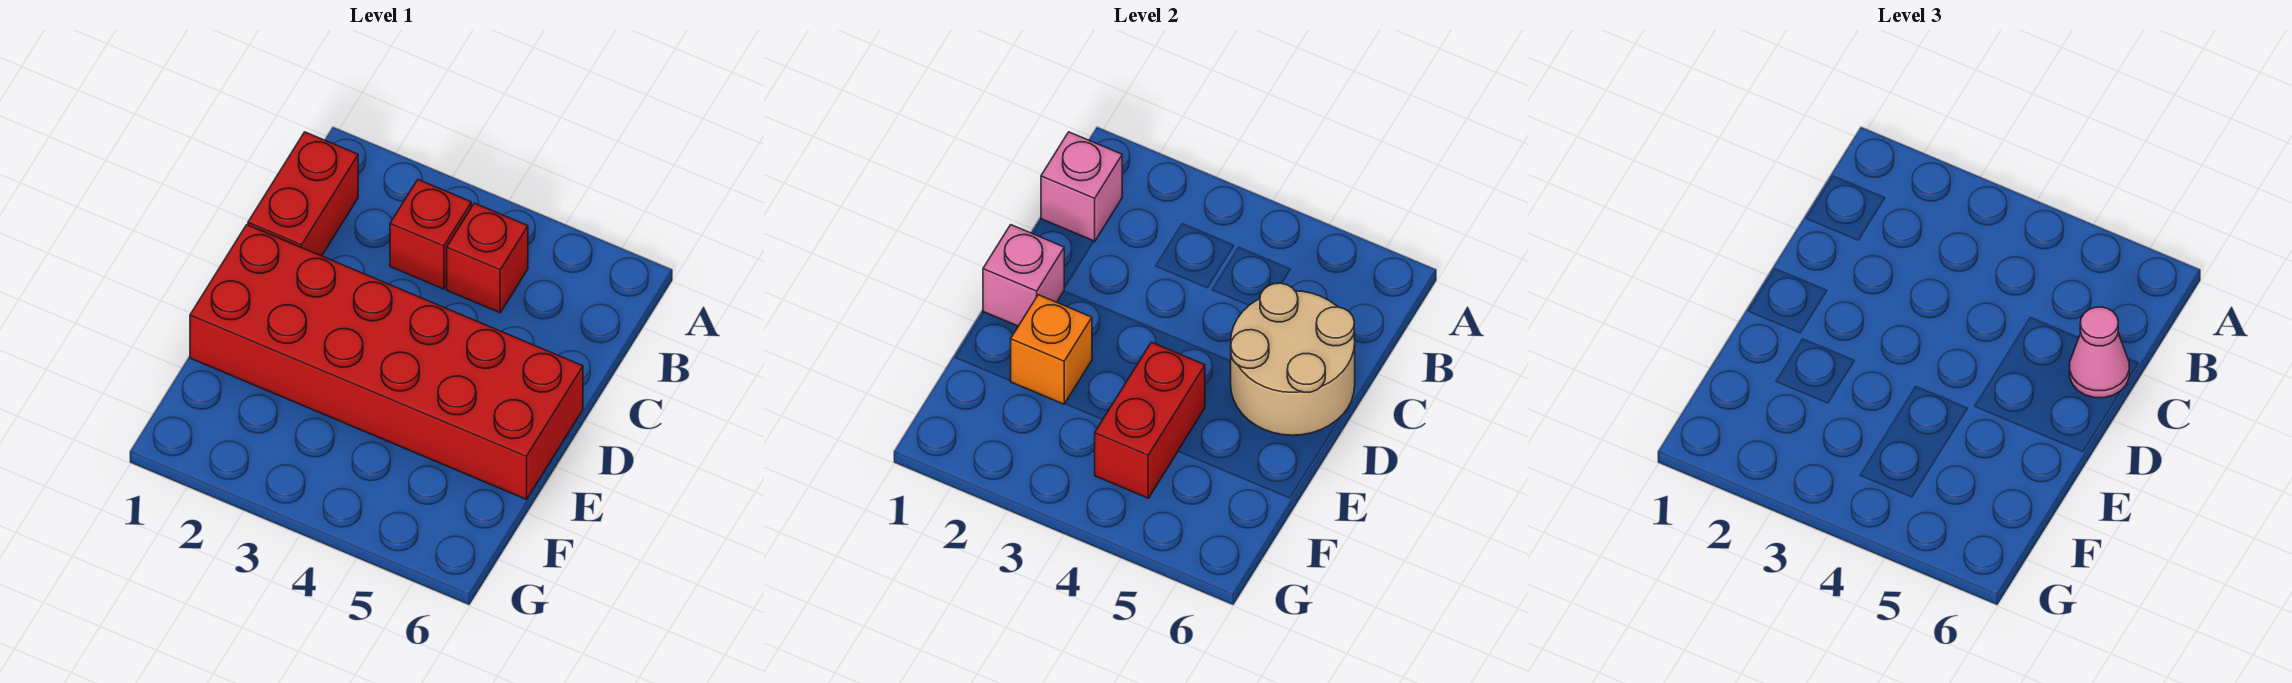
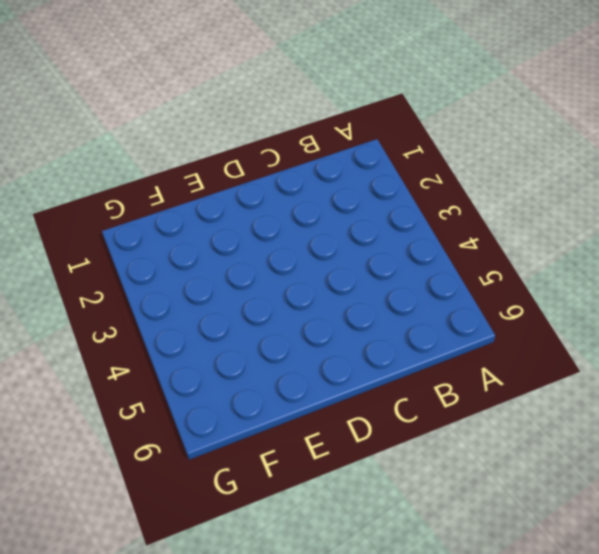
none -> red 1x2 brick [248,132,358,256]
none -> red 1x1 brick [390,180,471,289]

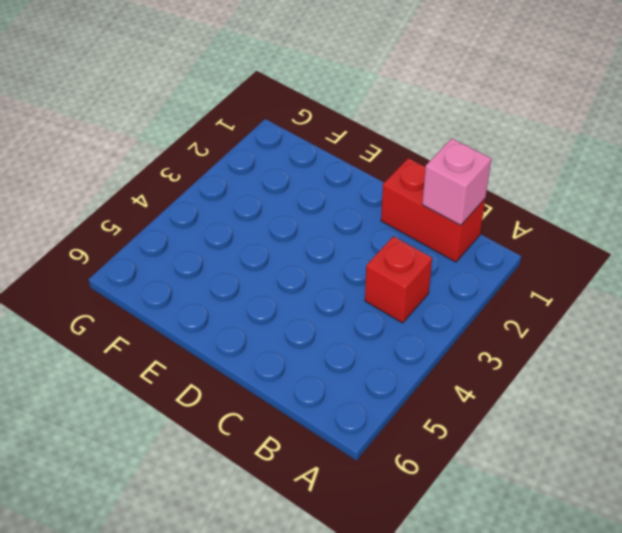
none -> red 1x1 brick [447,203,528,313]
none -> red 2x6 brick [190,225,583,500]

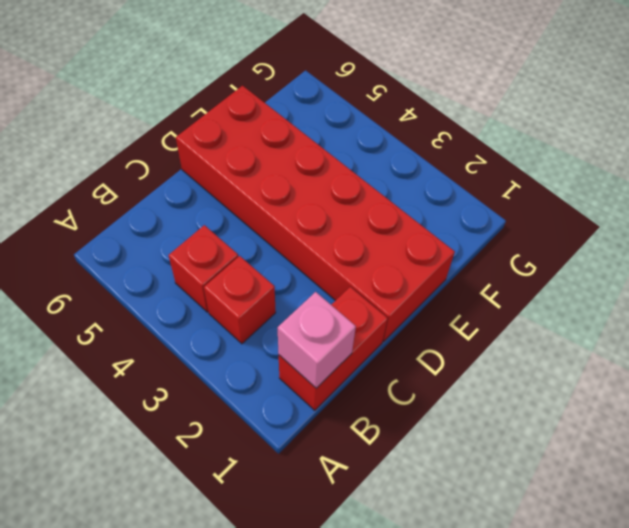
none -> tan 2x2 round brick [1231,283,1355,435]
none -> pink 1x1 brick [983,225,1065,326]

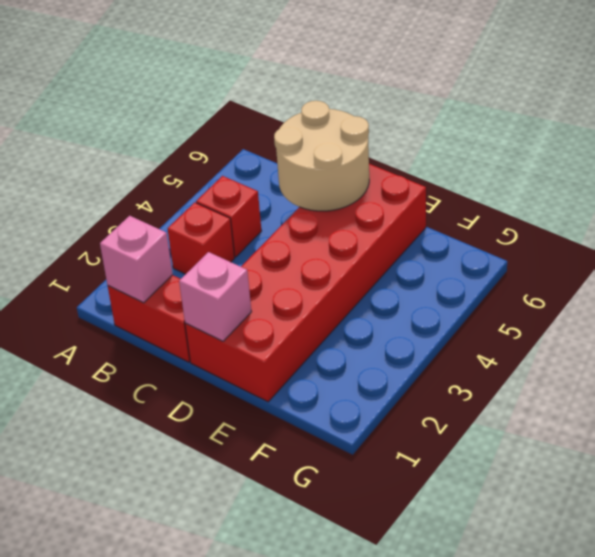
none -> orange 1x1 brick [1011,295,1092,404]
none -> red 1x2 brick [1095,342,1205,498]

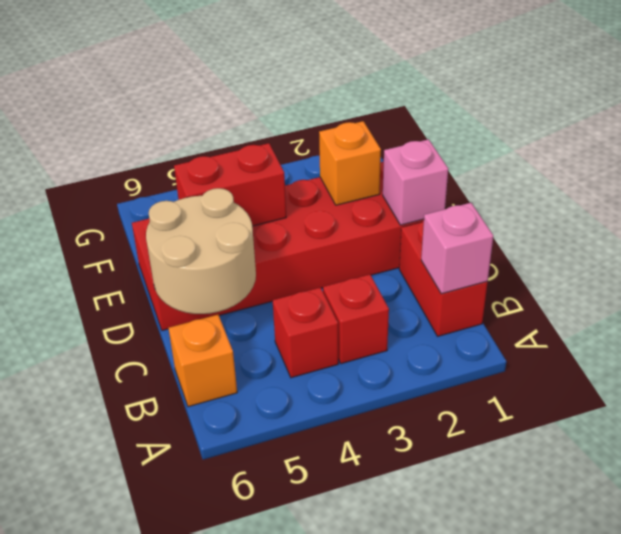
orange 1x1 brick [168,315,237,407] -> none
red 1x2 brick [174,143,286,226] -> red 1x2 brick turned to [1095,342,1205,498]
none -> pink 1x1 cone [2070,307,2129,398]

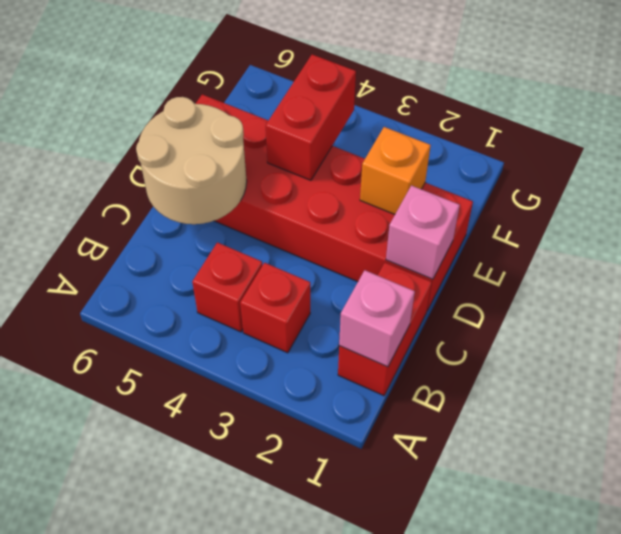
none -> pink 1x1 cone [2070,307,2129,398]

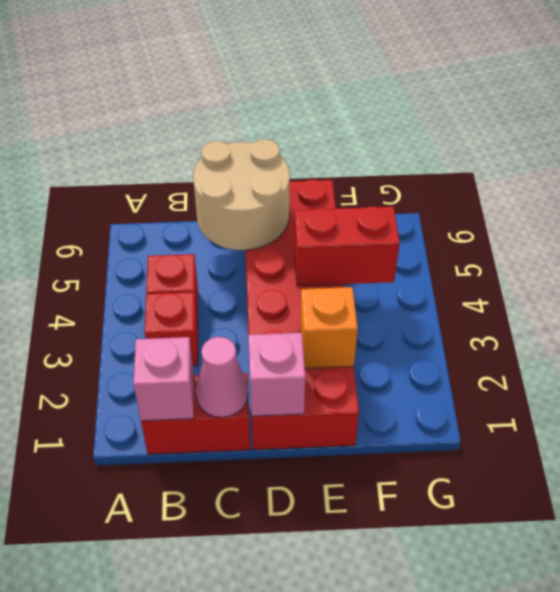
pink 1x1 cone [196,337,248,417] -> pink 1x1 cone moved to [2070,307,2129,398]

